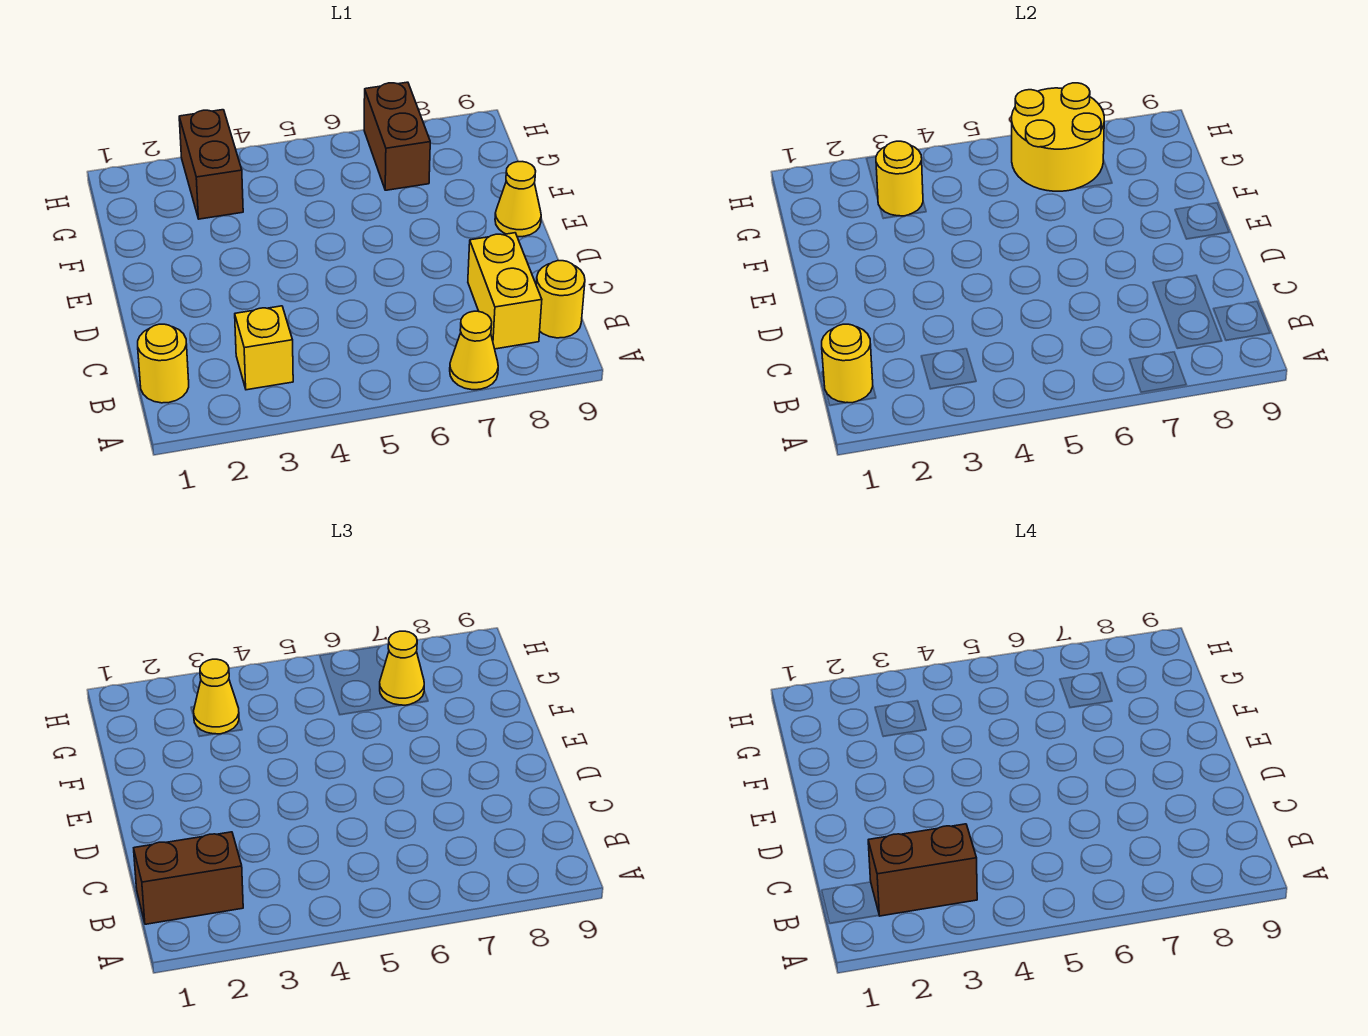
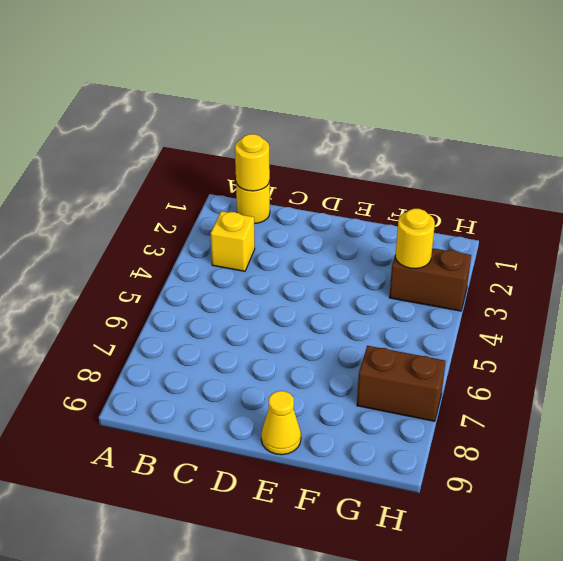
none -> yellow 1x1 cone [450,311,498,390]
none -> yellow 1x2 brick [468,233,542,349]
none -> yellow 1x1 round brick [536,261,585,338]

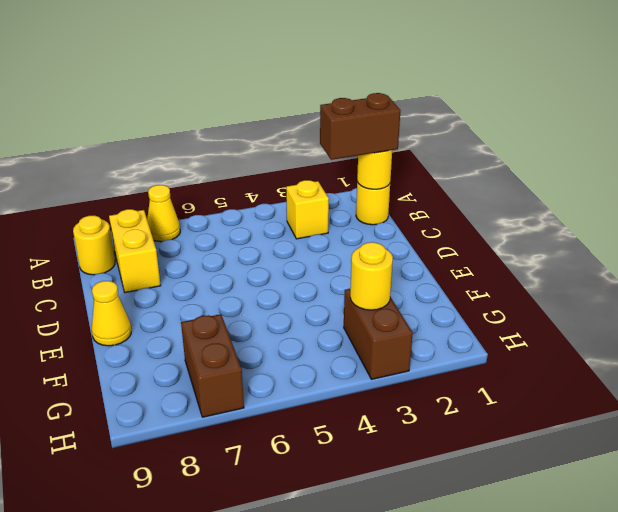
none -> yellow 2x2 round brick [1012,83,1104,191]
none -> yellow 1x1 cone [194,659,239,734]
none -> yellow 1x1 cone [380,631,424,705]

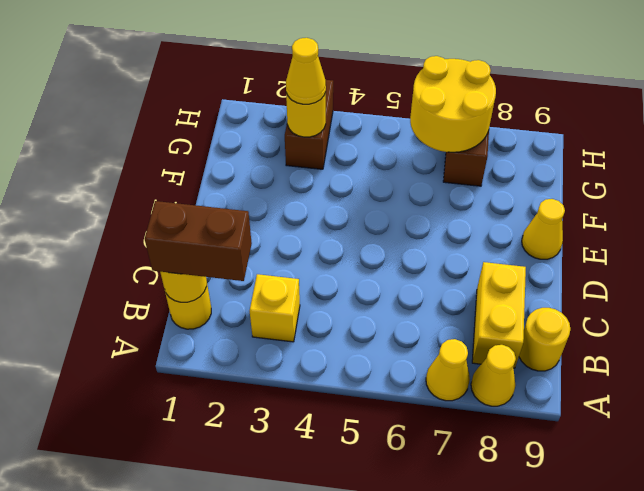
yellow 1x1 cone [471,345,516,406] -> yellow 1x1 cone moved to [380,631,424,705]
none -> brown 1x2 brick [868,824,977,916]

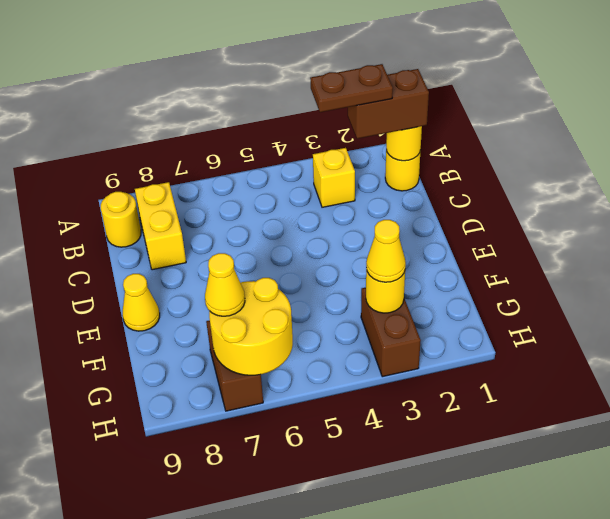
brown 1x2 plate [310,64,393,112] -> brown 1x2 brick [868,824,977,916]
none -> yellow 1x1 cone [450,311,498,390]

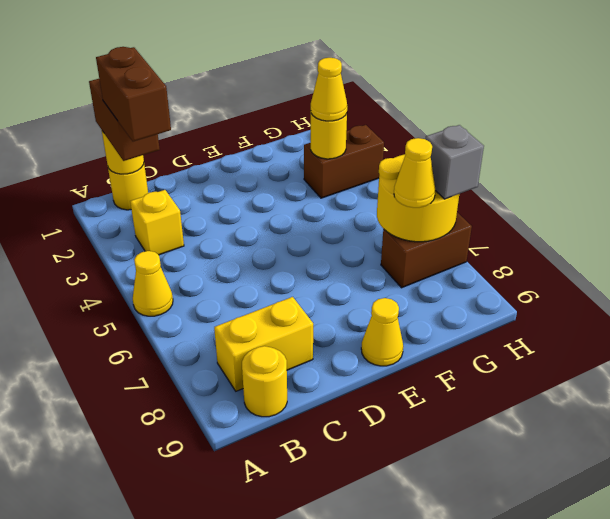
yellow 1x1 cone [133,251,173,316] -> yellow 1x1 cone moved to [450,311,498,390]
grey 1x1 brick [425,125,484,199] -> none

